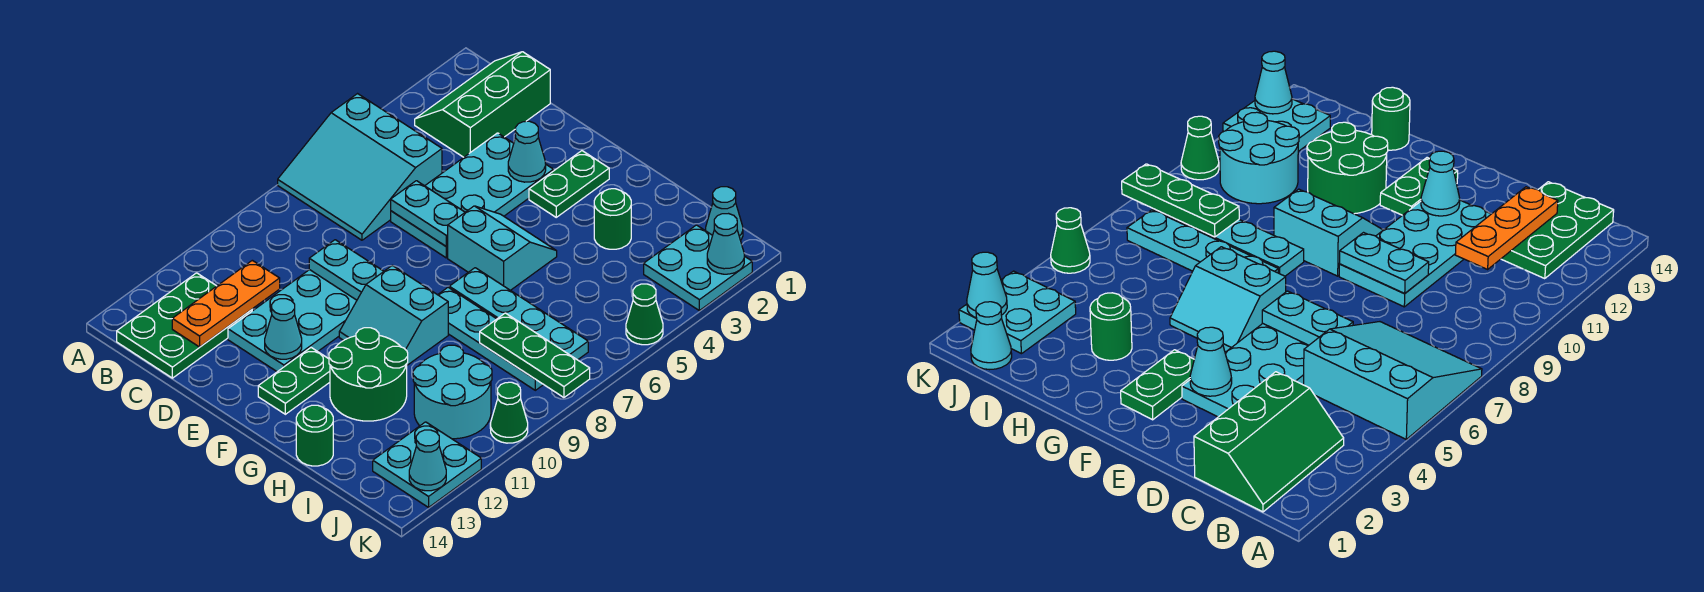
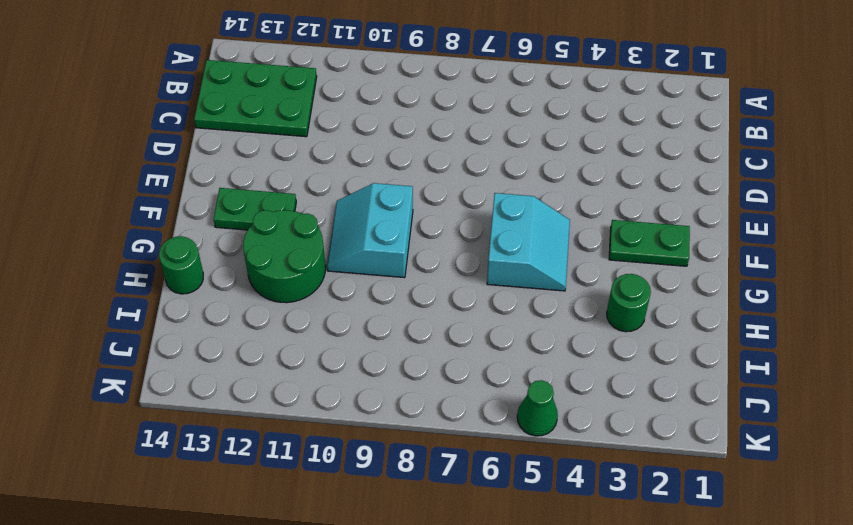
none -> cyan 3x3 slope [278,94,442,240]
none -> green 2x3 slope [415,52,550,157]
none -> cyan 2x4 plate [391,133,553,258]

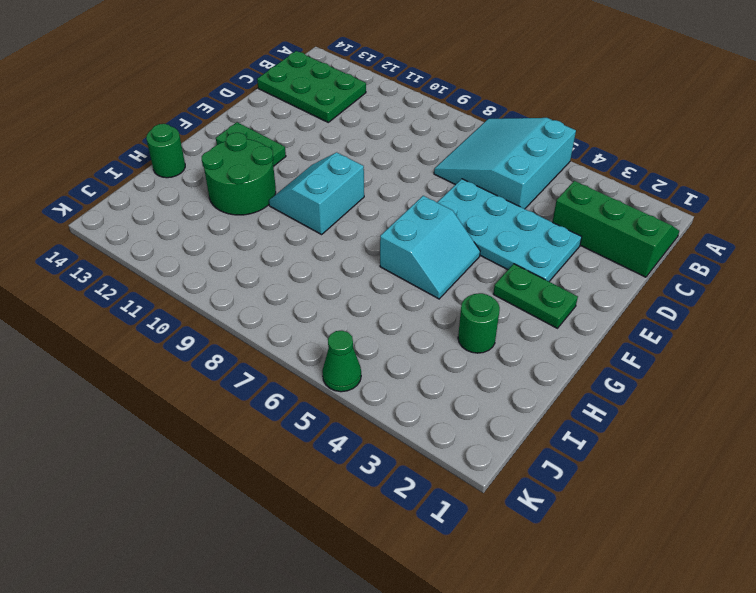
none -> cyan 2x4 plate [228,270,357,372]
none -> cyan 1x4 plate [449,268,588,360]
none -> cyan 1x4 plate [438,287,543,390]

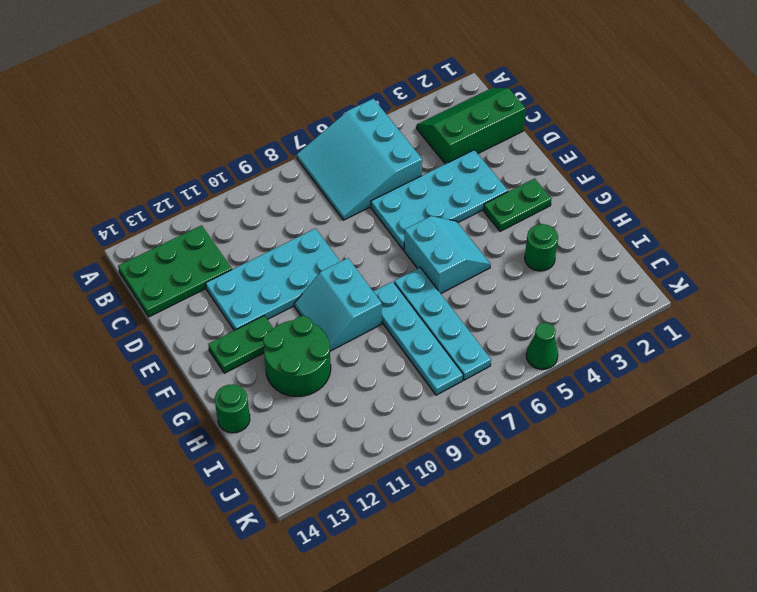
none -> cyan 2x2 round brick [413,345,492,439]
none -> cyan 1x1 cone [706,187,743,240]
none -> cyan 2x2 plate [644,225,752,311]

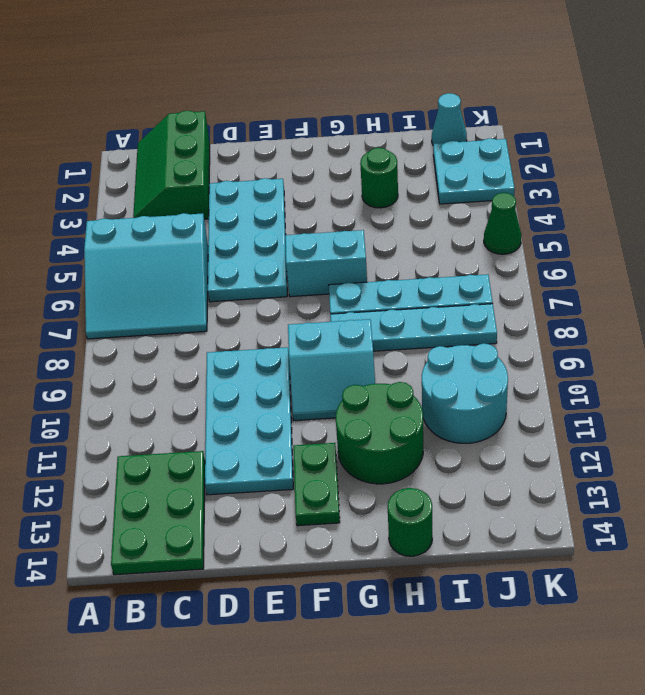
none -> green 1x2 plate [529,151,609,217]
none -> cyan 2x2 plate [373,422,481,507]
none -> green 1x1 cone [490,382,528,443]

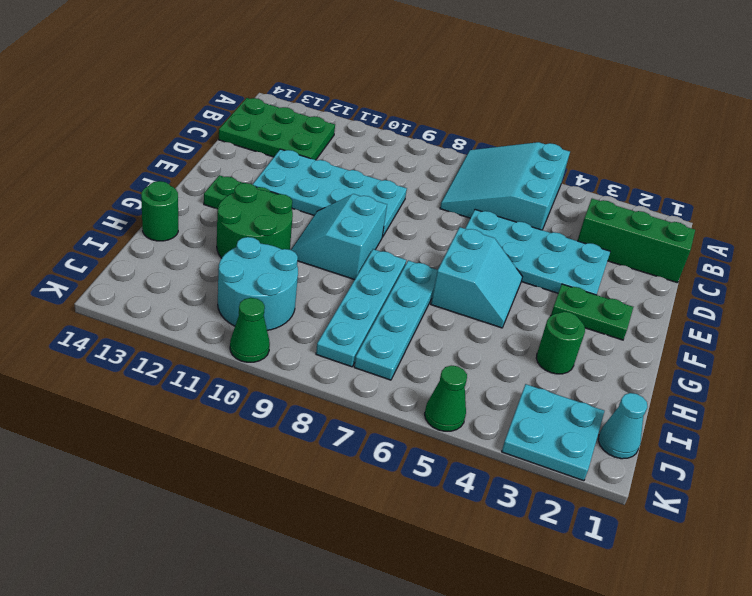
none -> cyan 2x2 plate [373,422,481,507]
none -> orange 1x3 plate [172,260,280,347]
none -> cyan 1x2 plate [391,181,465,247]

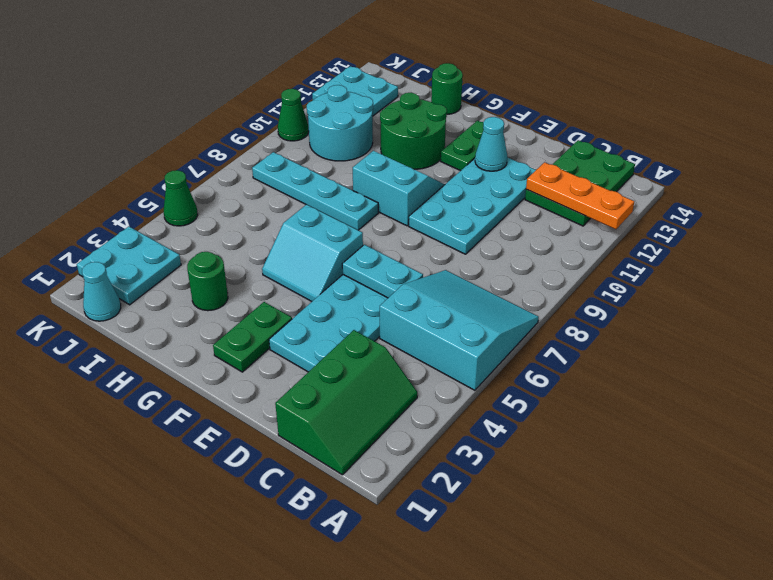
orange 1x3 plate [526,162,634,229] -> orange 1x3 plate turned to [172,260,280,347]
none -> cyan 1x4 plate [449,268,588,360]
none -> cyan 1x2 plate [309,240,384,300]
none -> cyan 1x1 cone [508,121,546,182]

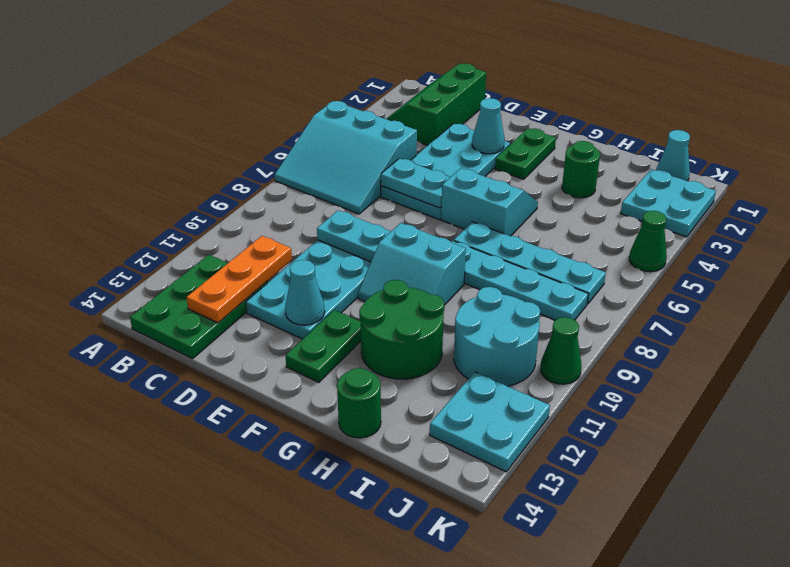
none -> green 1x3 plate [480,313,590,397]
none -> cyan 1x1 cone [707,214,744,274]
none -> cyan 1x1 cone [409,430,446,491]

